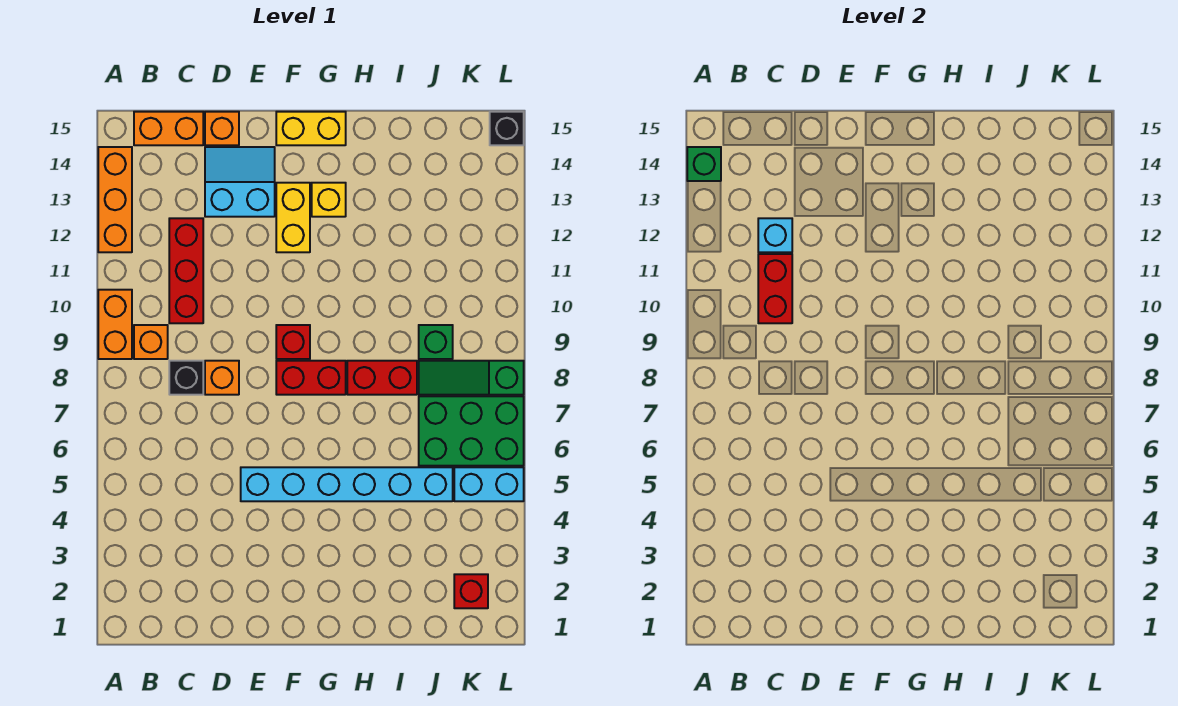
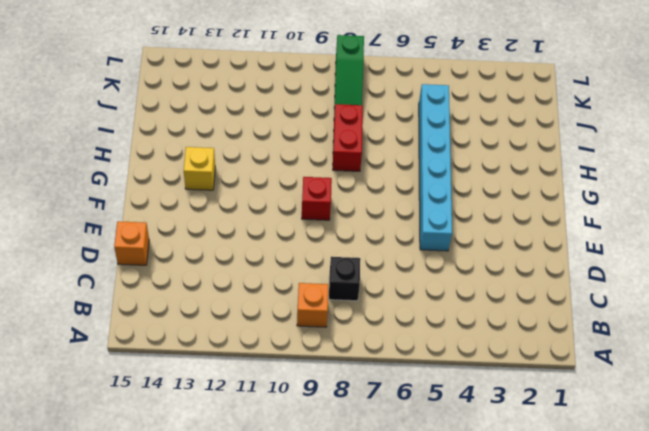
none -> orange 1x2 brick [98,290,132,359]
none -> orange 1x3 brick [98,147,132,252]
none -> orange 1x2 brick [134,112,203,145]

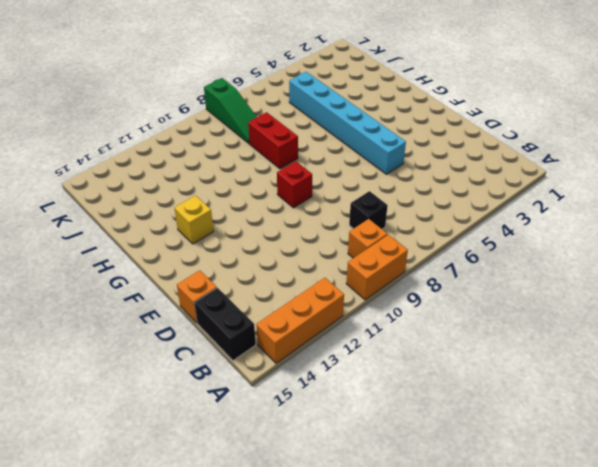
black 1x2 brick [194,288,256,360] -> orange 1x2 brick [134,112,203,145]
none -> red 1x3 brick [169,218,203,323]
none -> orange 1x1 brick [205,361,239,395]
none -> cyan 2x2 slope [205,147,275,217]

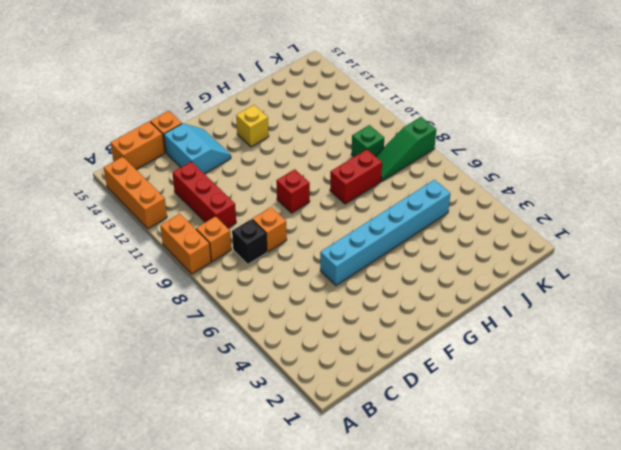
cyan 2x2 slope [164,123,231,174] -> cyan 2x2 slope turned to [205,147,275,217]
none -> red 1x2 brick [276,361,346,395]
none -> yellow 1x2 brick [276,183,310,252]
none -> yellow 1x2 brick [276,112,346,145]

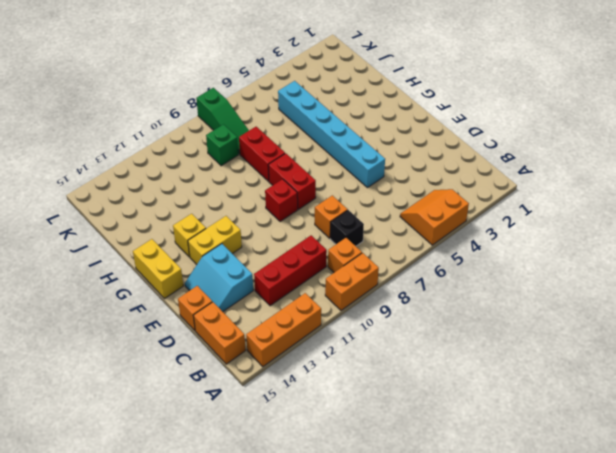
orange 2x2 slope [400,189,469,245] -> none
none -> green 2x3 brick [419,396,524,466]
none -> red 1x1 brick [454,574,488,608]
none -> cyan 1x2 brick [454,467,524,501]

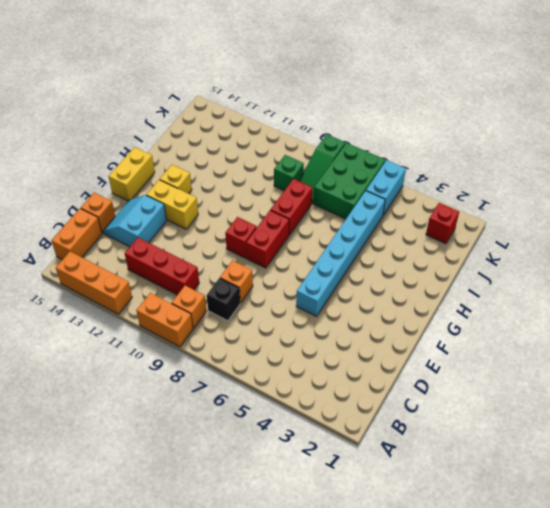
none -> black 1x1 brick [490,112,524,145]
none -> green 1x1 brick [687,147,721,181]
none -> red 1x2 brick [758,254,792,323]

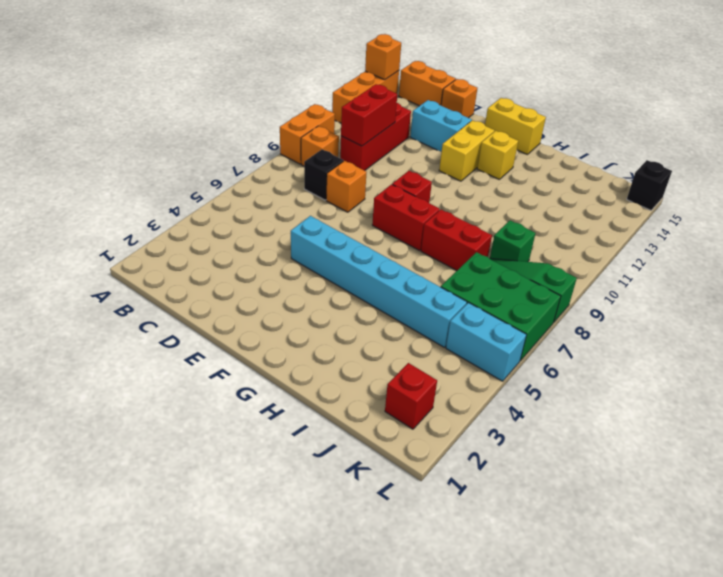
orange 1x1 brick [365,34,401,80] -> green 1x1 brick [687,147,721,181]
none -> cyan 1x1 brick [758,218,792,252]

